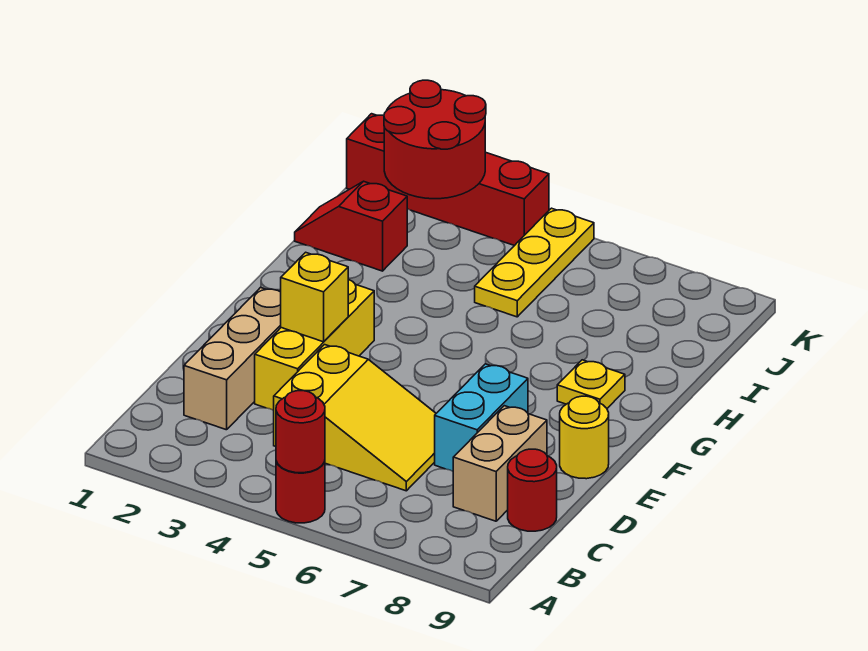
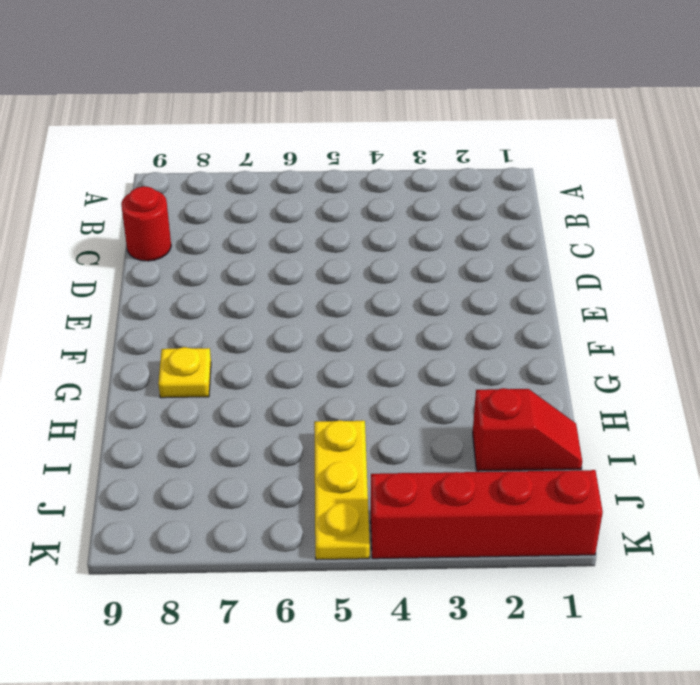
none -> red 1x1 round brick [276,461,325,523]
none -> tan 1x3 brick [184,287,281,430]
none -> yellow 2x3 slope [274,345,436,491]

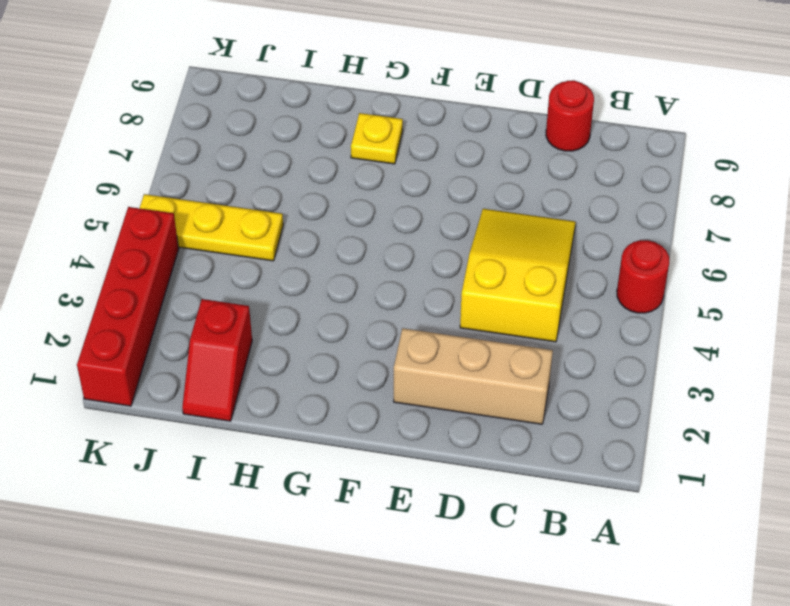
none -> tan 1x2 brick [453,406,547,521]
none -> yellow 1x3 brick [255,279,374,410]
none -> cyan 1x2 brick [435,364,528,471]

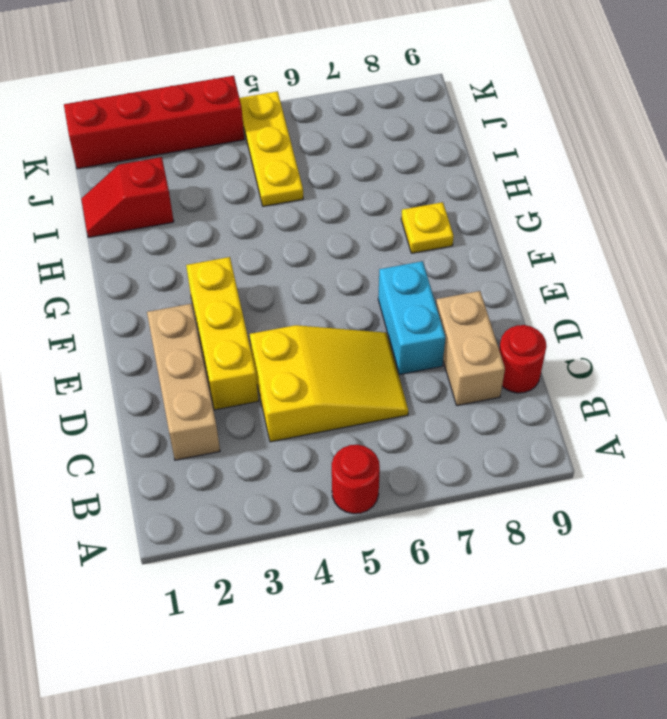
none -> yellow 1x1 round brick [560,396,609,479]
none -> red 1x1 round brick [276,391,325,473]
none -> yellow 1x1 brick [281,252,348,342]

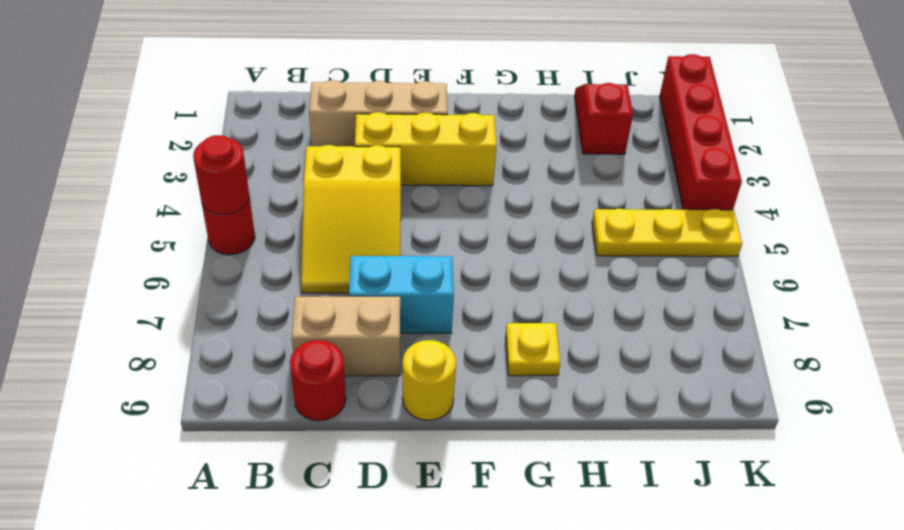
none -> yellow 1x1 brick [281,252,348,342]
none -> red 2x2 round brick [384,80,486,199]

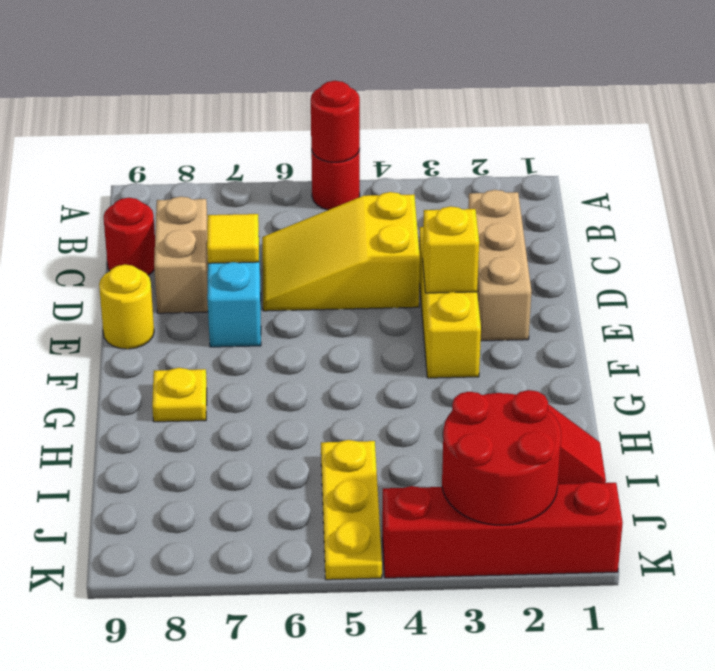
yellow 1x1 tile [207,214,259,263] -> none

